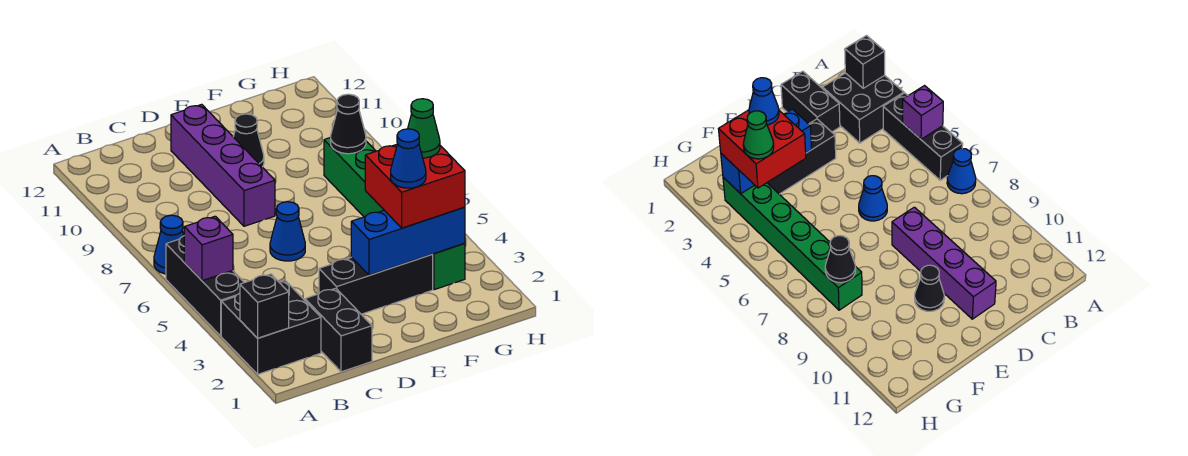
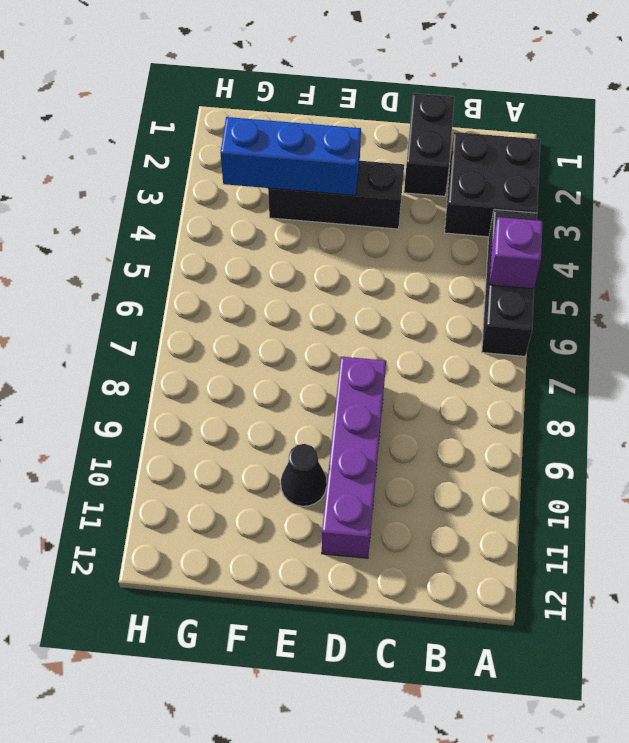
none -> blue 1x1 cone [154,215,184,274]
none -> blue 1x1 cone [270,202,305,261]
none -> green 1x6 brick [324,137,465,290]

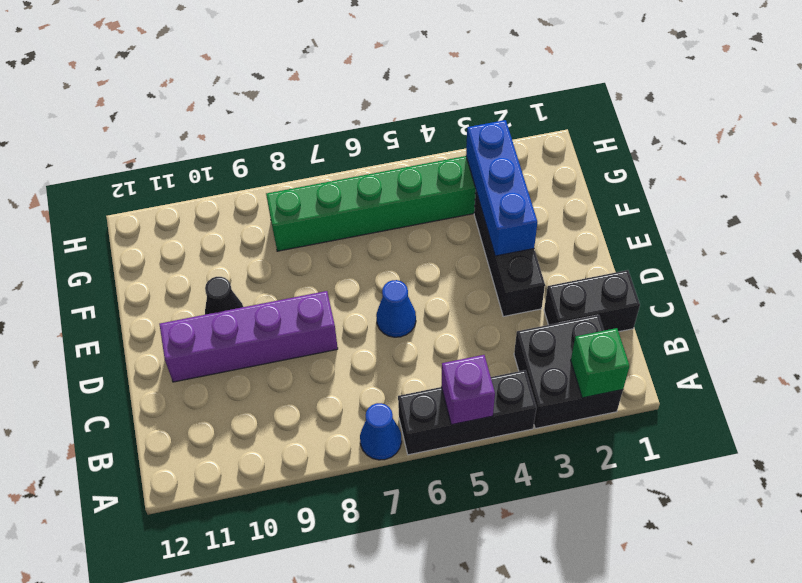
green 1x1 brick [571,328,630,398] -> black 1x1 brick [240,274,289,338]
none -> black 1x1 cone [331,94,366,154]
none -> red 2x2 brick [365,144,465,228]
none -> blue 1x1 cone [391,129,426,188]

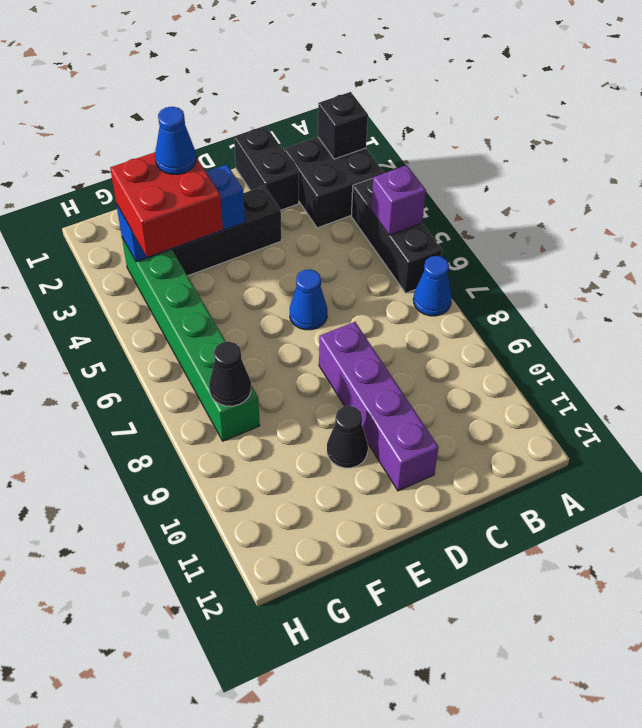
none -> green 1x1 cone [408,99,440,158]

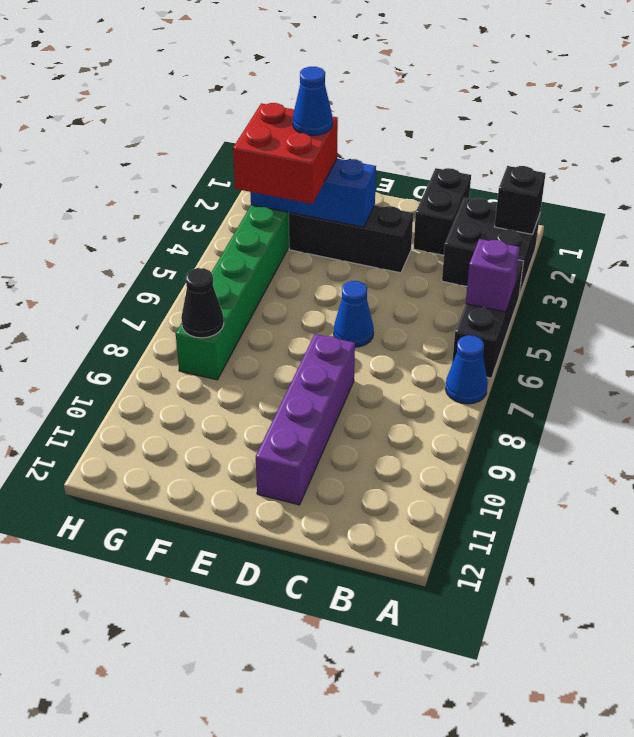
none -> black 1x1 cone [233,114,264,167]
none -> green 1x1 cone [408,99,440,158]

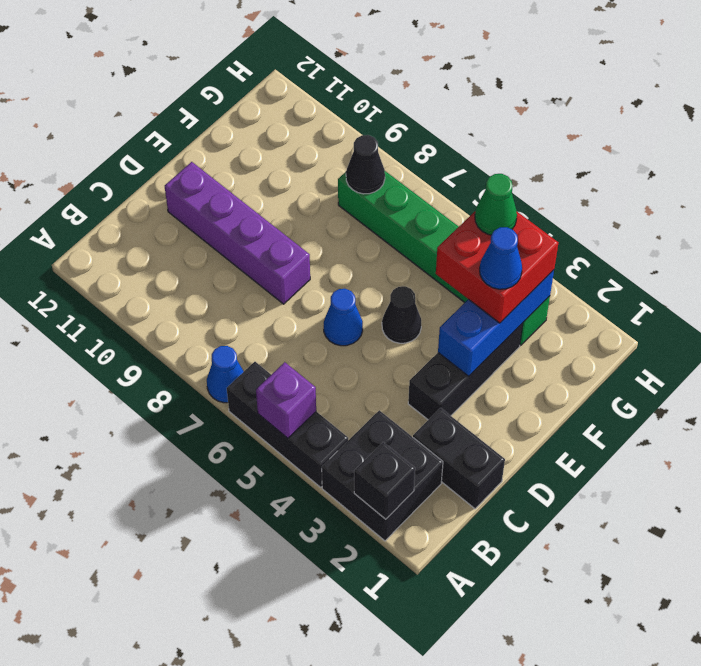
black 1x1 cone [382,286,421,343] -> black 1x1 cone moved to [233,114,264,167]

